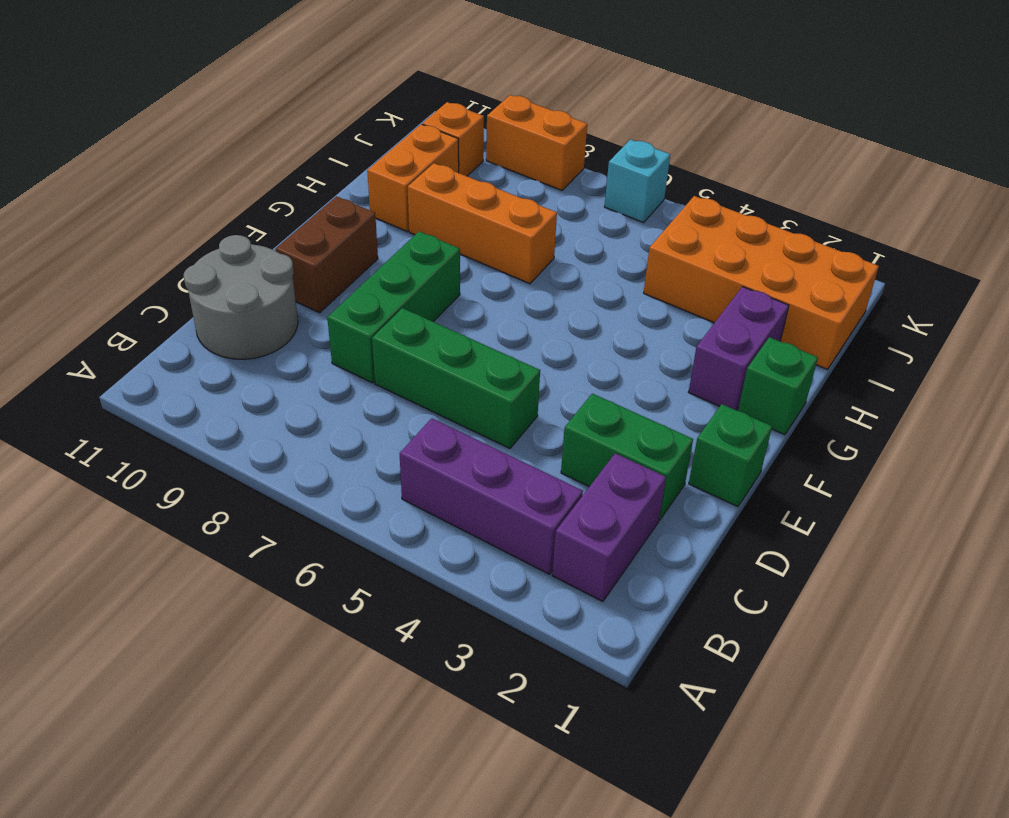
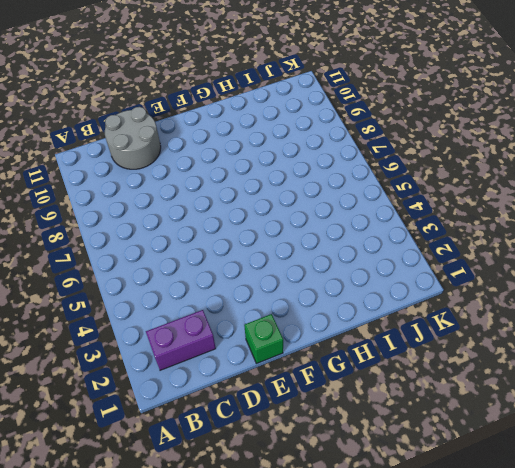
none -> purple 1x3 brick [399,418,583,574]
none -> green 1x2 brick [561,394,693,520]
none -> green 1x3 brick [372,308,540,448]

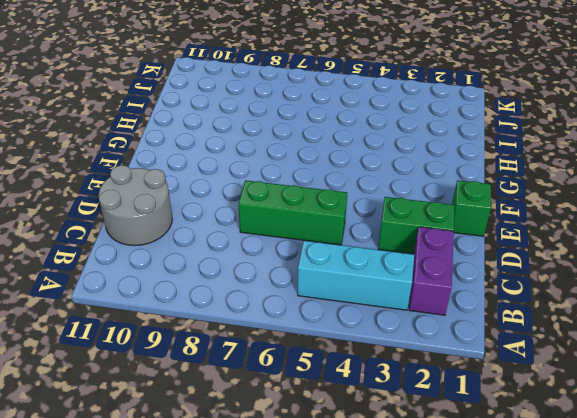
cyan 1x3 brick [298,241,414,310] -> purple 1x3 brick [399,418,583,574]
none -> green 1x3 brick [327,231,460,383]
none -> brown 1x2 brick [275,196,378,313]
none -> green 1x1 brick [738,337,818,435]

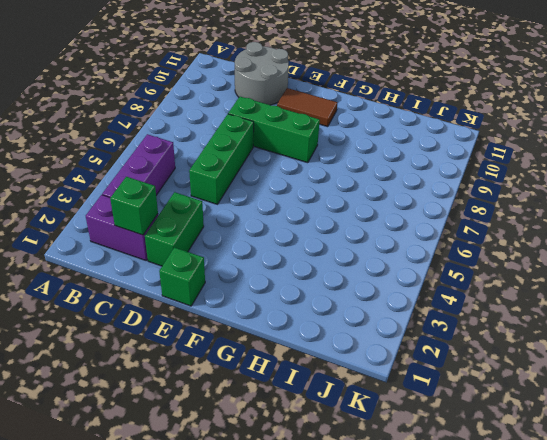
green 1x1 brick [110,177,158,235] -> green 1x1 brick moved to [738,337,818,435]
brown 1x2 tile [277,88,337,127] -> brown 1x2 brick [275,196,378,313]
none -> purple 1x2 brick [688,287,789,410]
none -> orange 1x3 brick [408,163,557,284]
none -> orange 1x2 brick [367,124,459,231]

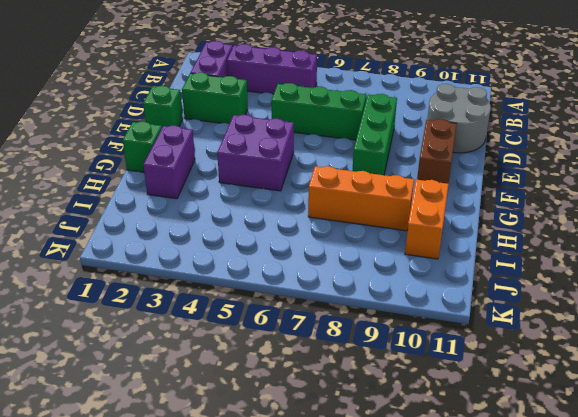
purple 2x2 brick [217,115,294,191] -> none
none -> orange 2x4 brick [644,196,879,369]
none -> orange 1x1 brick [422,102,484,176]
none -> cyan 1x1 brick [605,139,670,222]

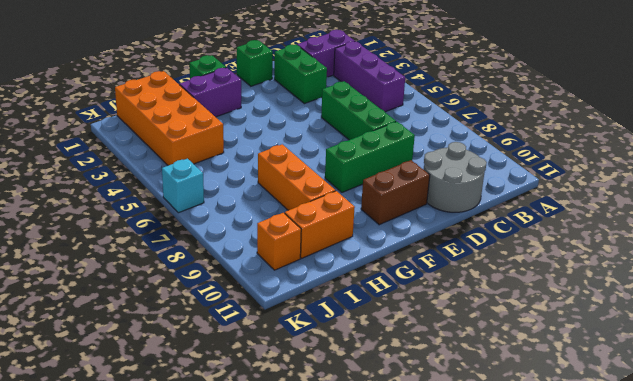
none -> orange 1x2 brick [486,95,587,190]

